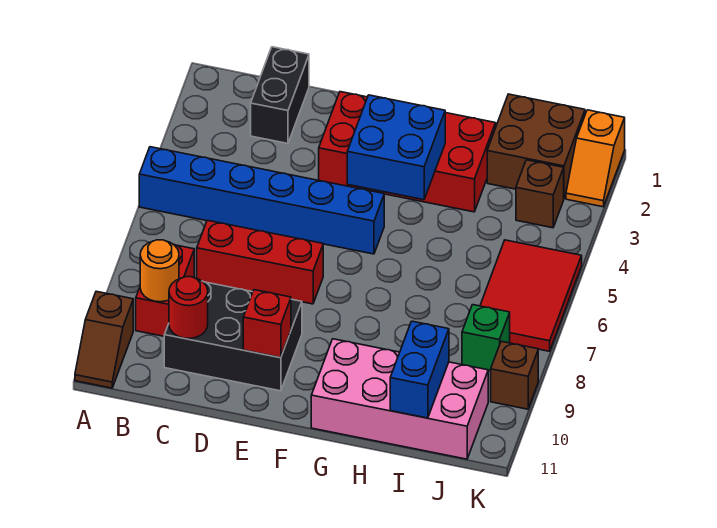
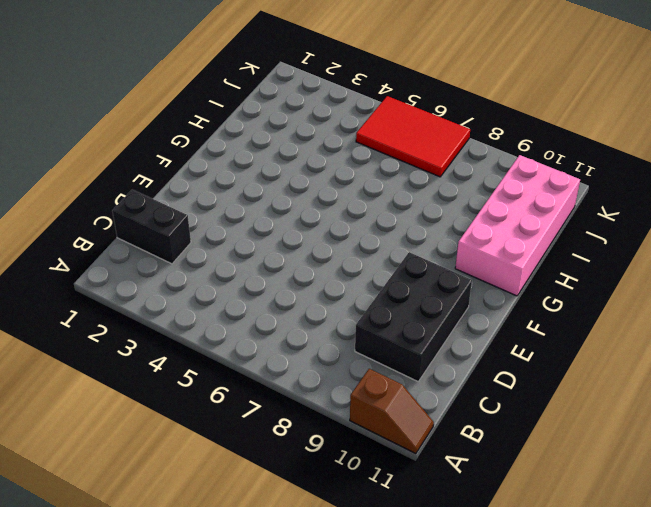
none -> blue 1x6 brick [139,147,384,254]
none -> red 1x2 brick [136,244,194,336]
none -> red 1x3 brick [197,220,323,304]

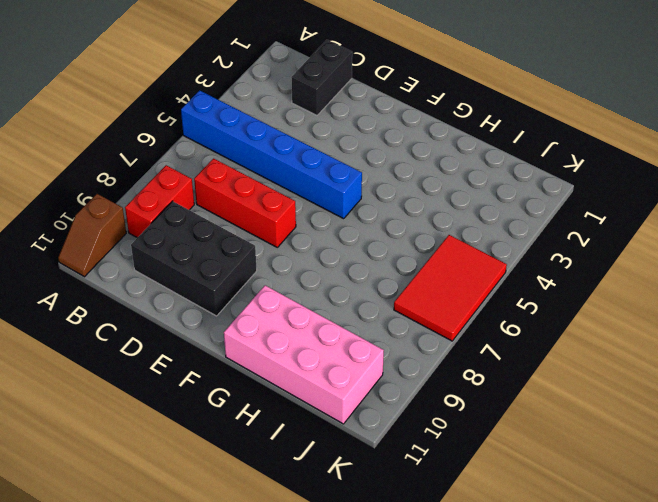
none -> red 2x4 brick [319,92,496,212]
none -> brown 2x2 brick [487,94,585,198]
none -> brown 1x1 brick [516,160,564,228]

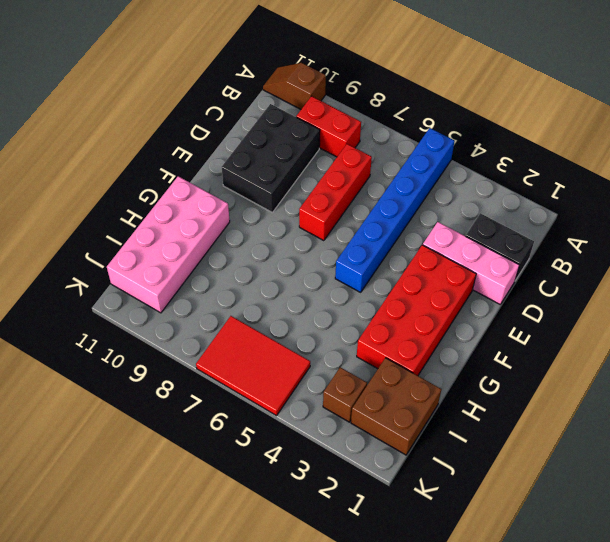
pink 1x3 brick [423,222,519,304] -> none
none -> green 1x1 brick [462,305,510,371]
none -> orange 1x2 slope [566,110,625,207]
none -> brown 1x1 brick [491,341,538,409]

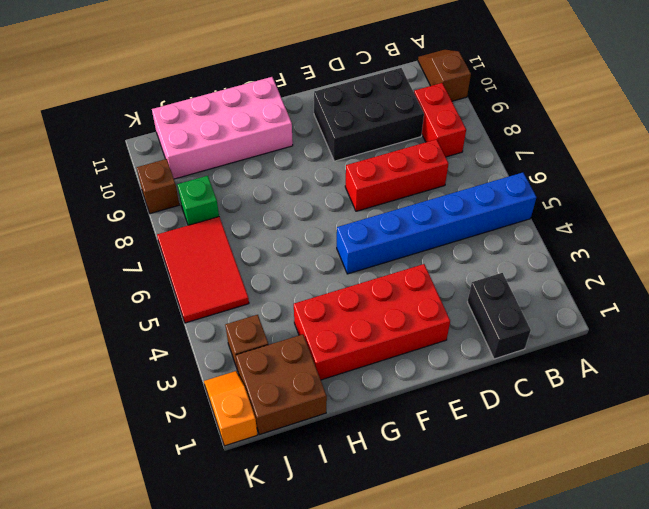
none -> orange 1x1 round brick [140,240,179,302]
none -> red 1x1 round brick [169,277,208,339]
none -> red 1x1 brick [243,290,291,358]

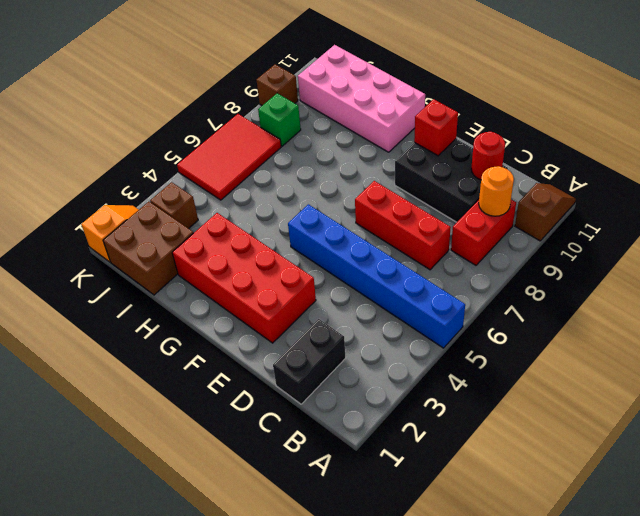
none -> blue 2x2 brick [347,95,445,200]
none -> blue 1x2 brick [390,321,449,418]

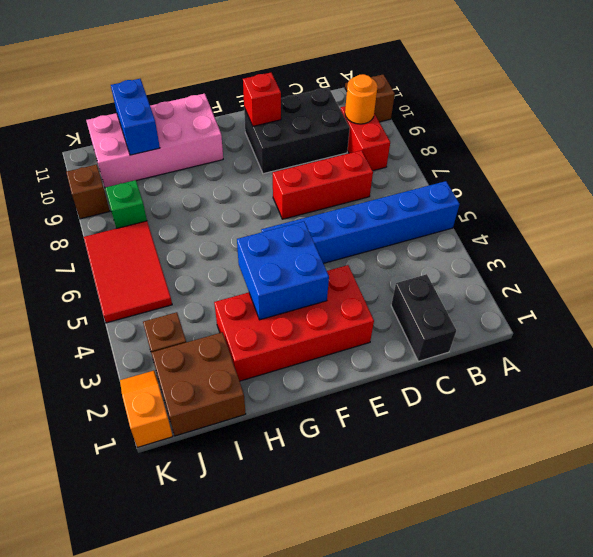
none -> red 1x1 round brick [169,277,208,339]

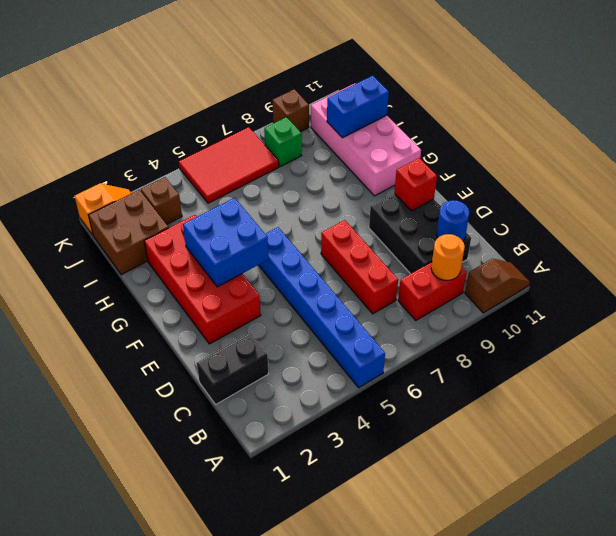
blue 1x1 round brick [437,200,469,241] -> red 1x1 round brick [169,277,208,339]

